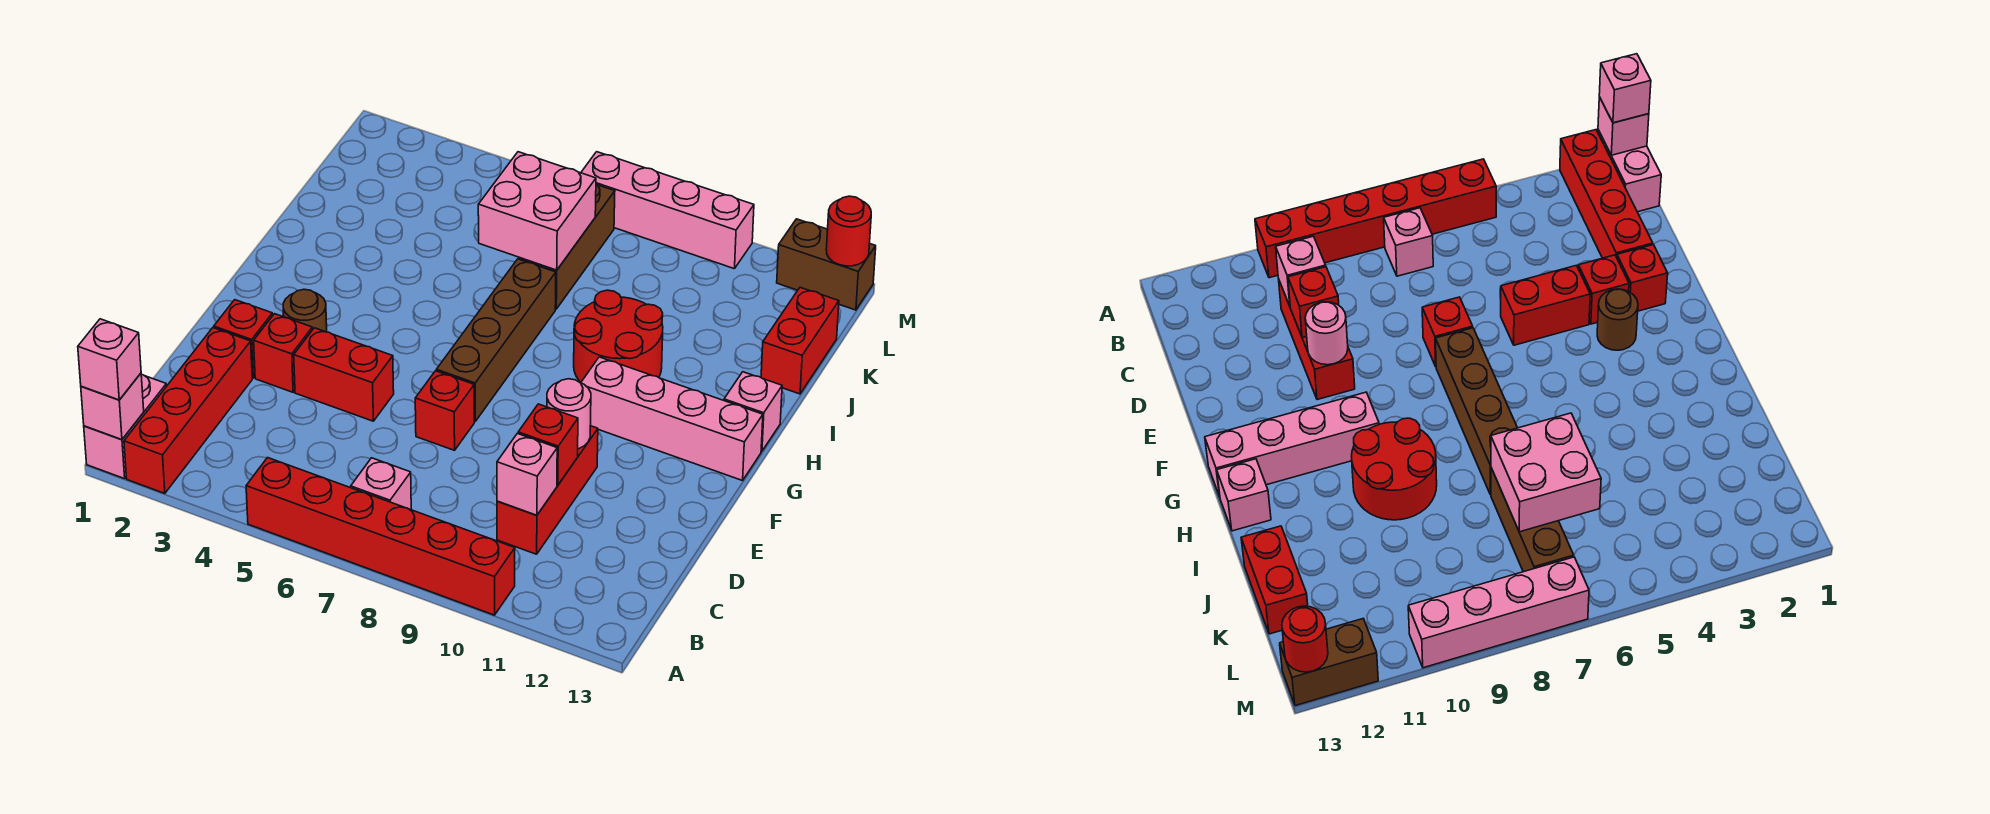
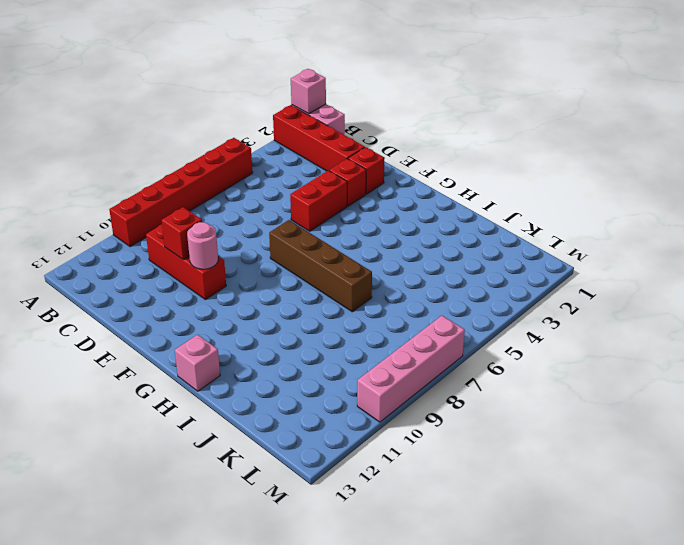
none -> pink 1x1 brick [351,458,411,510]
none -> red 1x1 brick [415,371,474,450]
none -> brown 1x1 round brick [283,289,327,332]

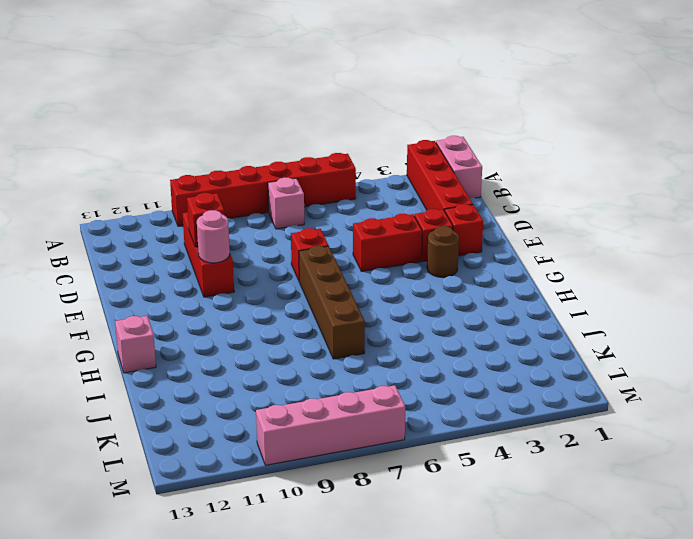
none -> pink 1x4 brick [581,357,763,481]
none -> red 2x2 round brick [574,290,663,382]
none -> brown 1x3 brick [519,184,615,309]

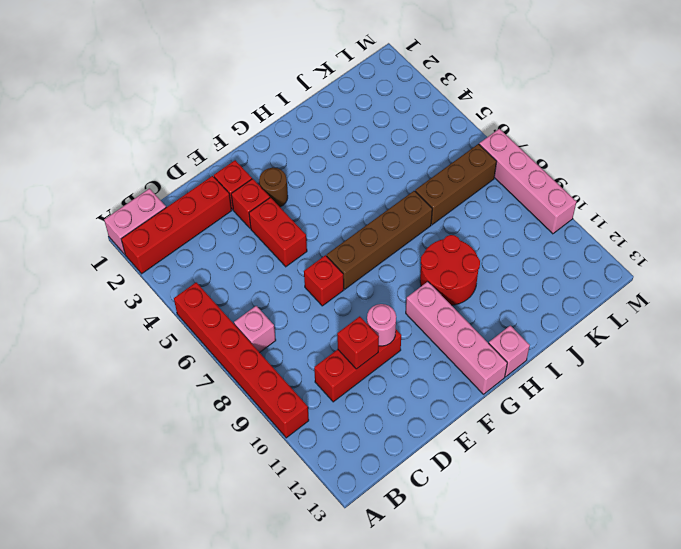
none -> red 1x2 brick [761,287,839,394]
none -> brown 1x2 brick [777,219,876,310]
none -> pink 1x1 brick [81,373,144,440]

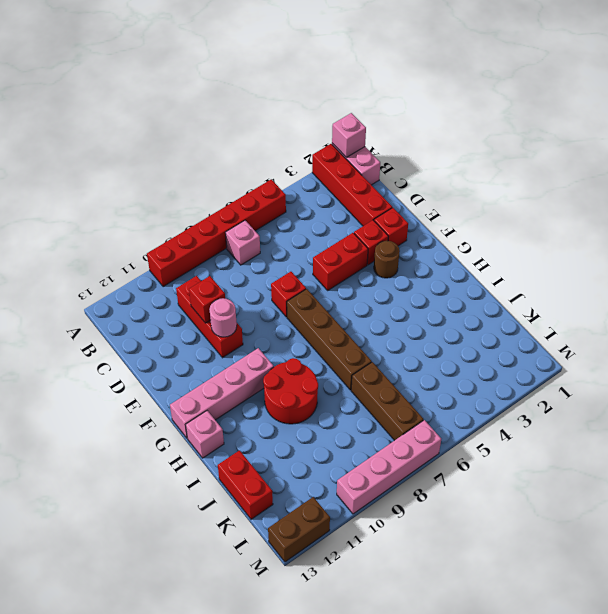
none -> pink 1x1 brick [497,434,557,515]
none -> pink 2x2 brick [478,152,596,270]
none -> red 1x1 round brick [826,196,871,266]

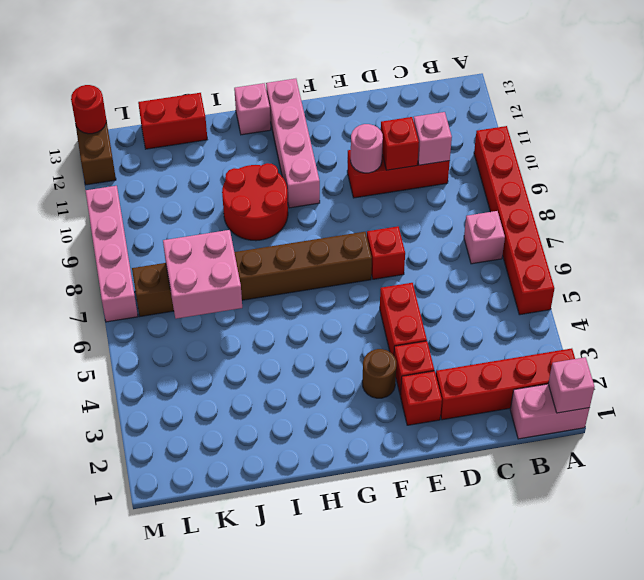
none -> pink 1x1 brick [78,319,141,400]

